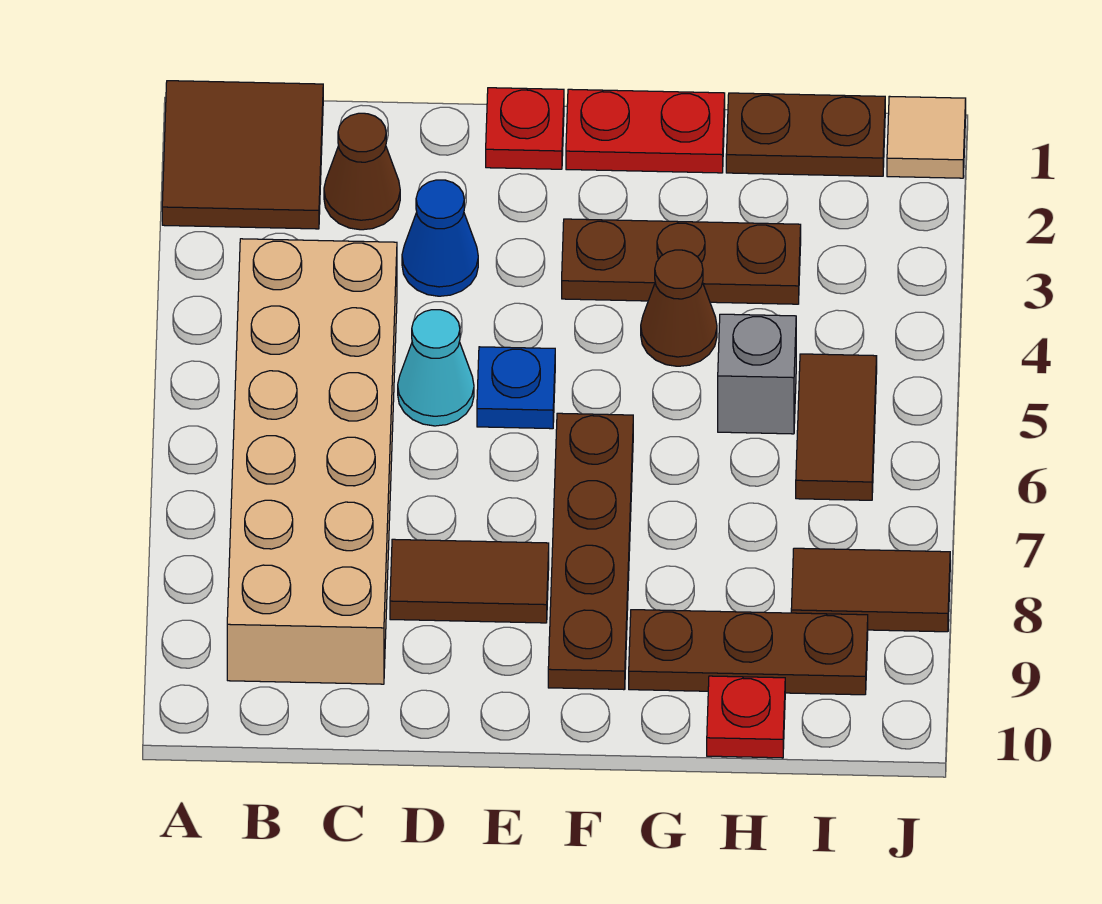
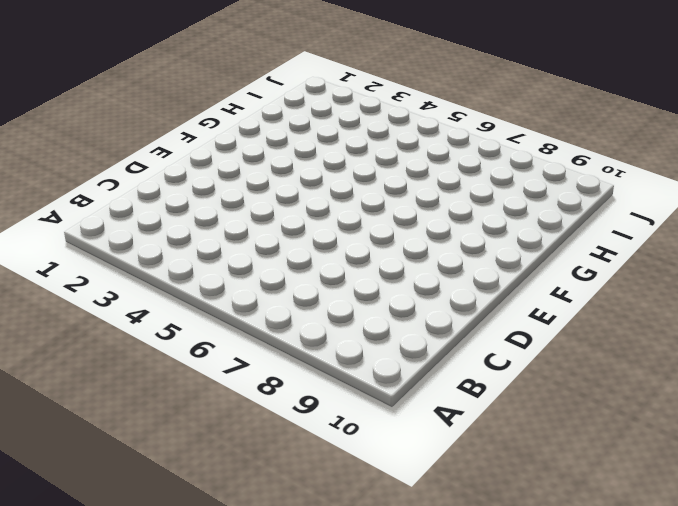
none -> brown 2x2 tile [162,81,323,229]
none -> tan 2x6 brick [227,239,397,684]
none -> brown 1x1 cone [324,113,400,230]

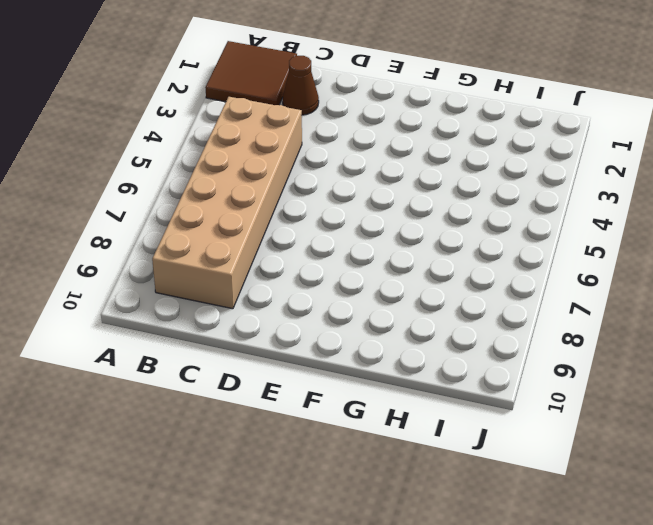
none -> blue 1x1 cone [402,180,478,296]
none -> cyan 1x1 cone [398,310,474,426]
none -> brown 1x2 tile [390,539,549,623]

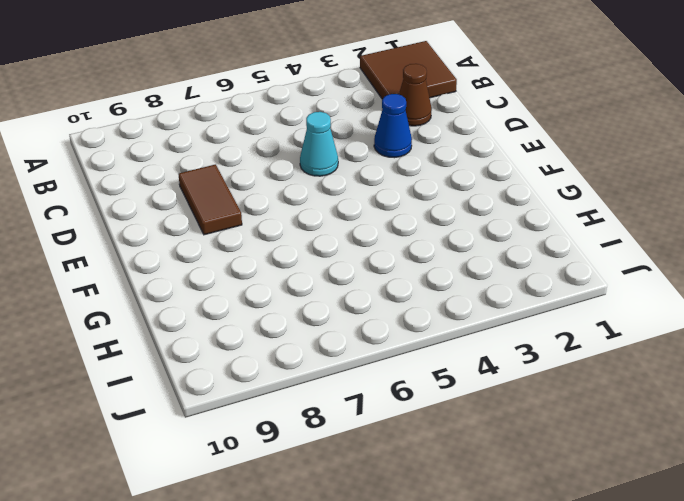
none -> tan 2x6 brick [227,239,397,684]
none -> red 1x1 plate [486,88,564,169]
none -> blue 1x1 plate [477,347,555,429]

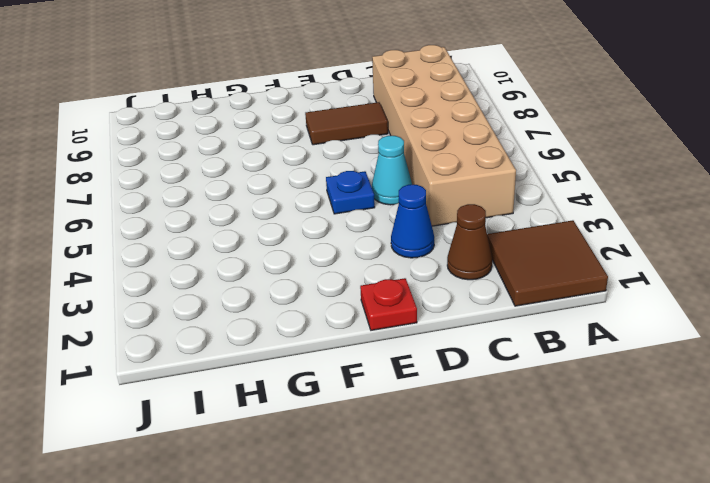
none -> red 1x2 plate [566,89,725,173]
none -> brown 1x3 plate [562,219,801,304]
none -> brown 1x4 plate [548,413,633,690]

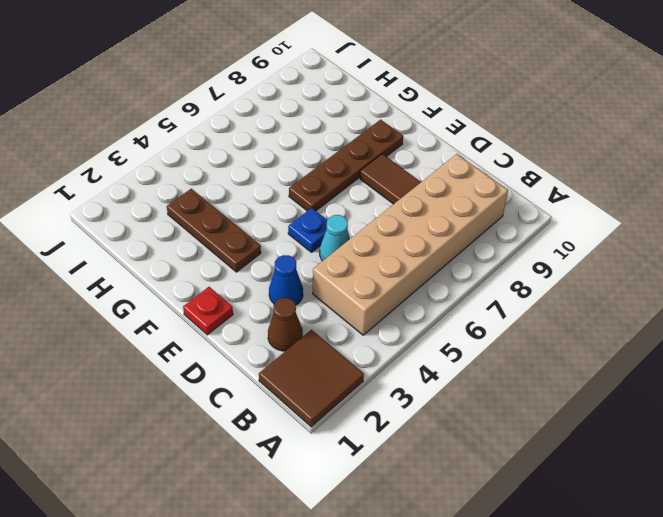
none -> red 1x2 plate [566,89,725,173]
none -> brown 1x1 cone [641,250,717,366]
none -> brown 1x3 plate [629,610,868,695]

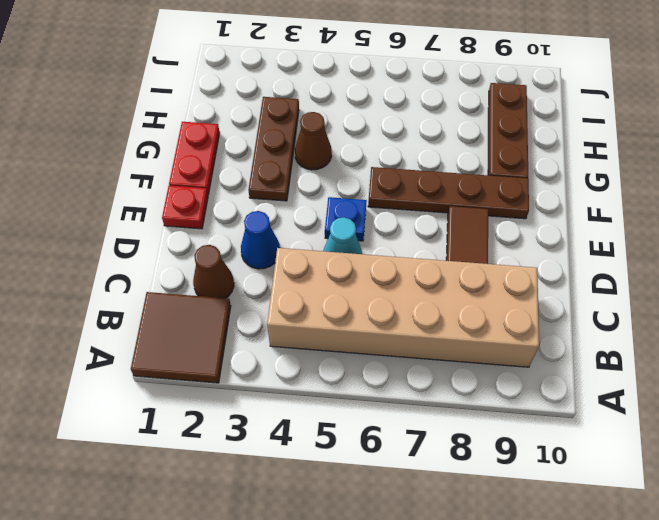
none -> brown 1x2 plate [726,93,885,176]
none -> grey 1x1 brick [718,314,796,434]
none -> red 1x1 plate [707,676,785,758]

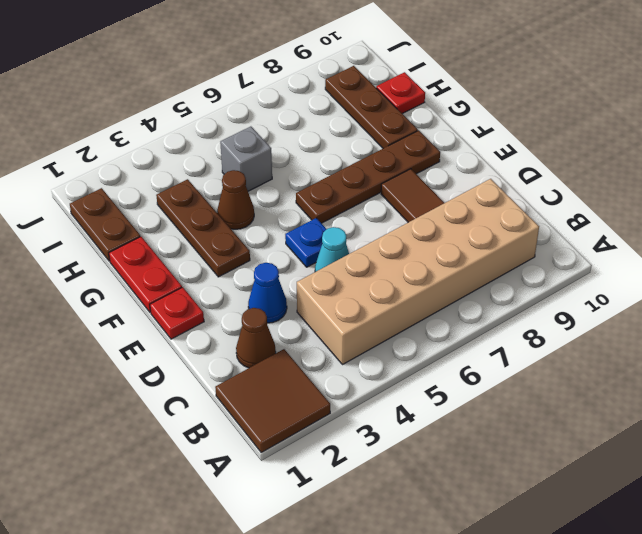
none -> brown 1x2 tile [796,354,877,500]
none -> brown 1x2 tile [791,548,950,632]
none -> tan 1x1 tile [887,96,966,178]

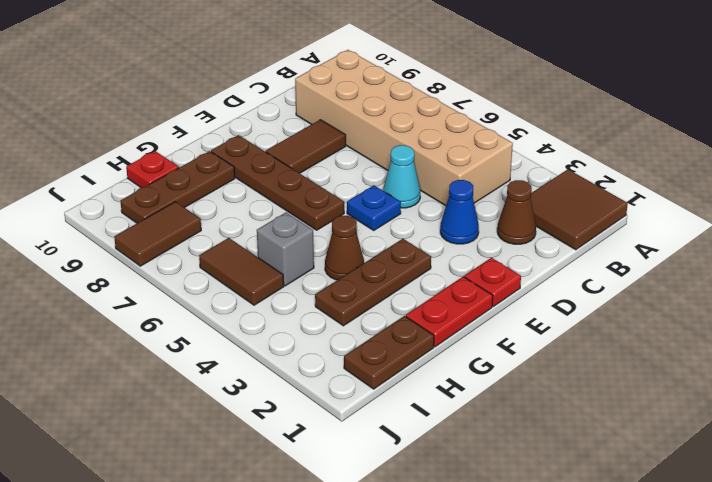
none -> tan 1x1 tile [887,96,966,178]

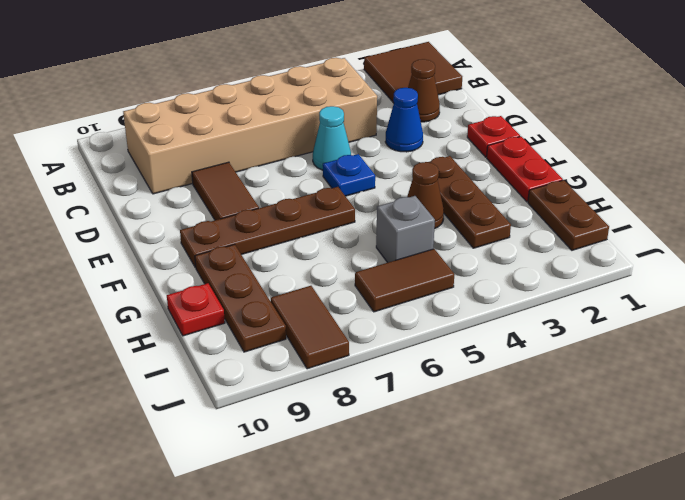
none -> tan 1x1 tile [887,96,966,178]

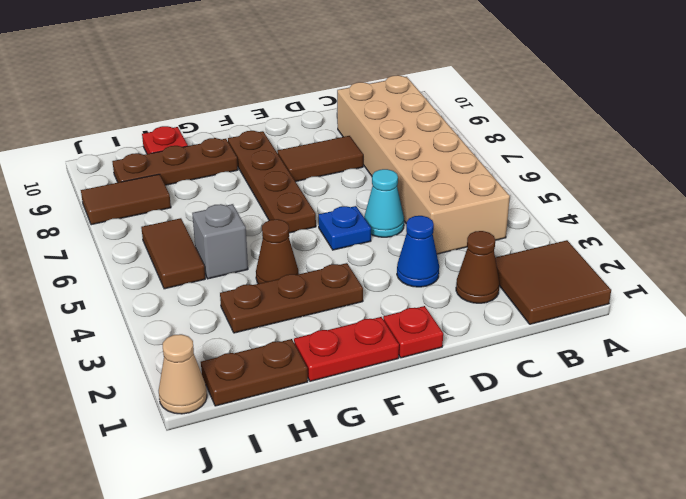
tan 1x1 cone [159,334,207,414] -> tan 1x1 tile [887,96,966,178]

